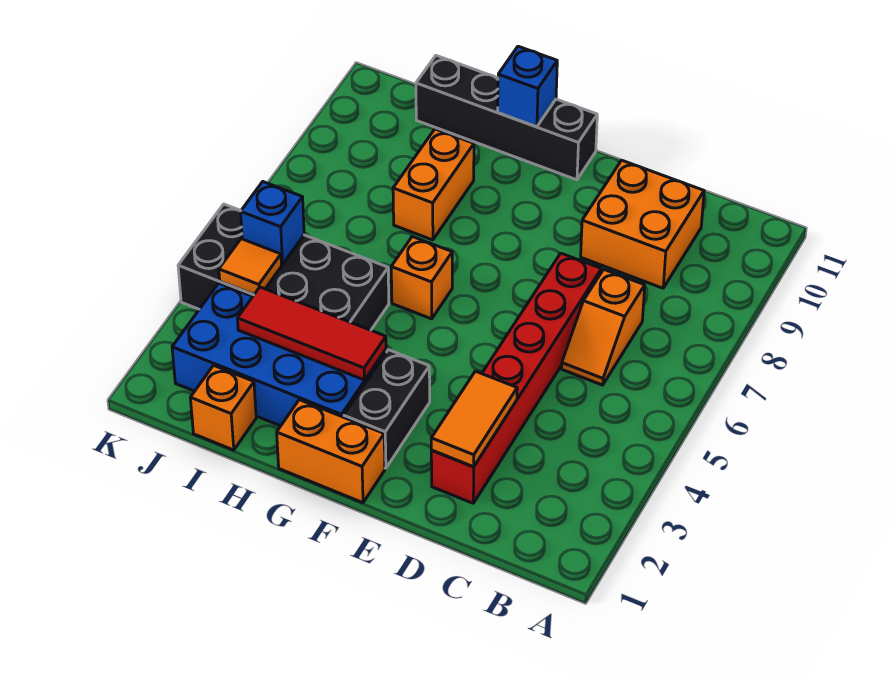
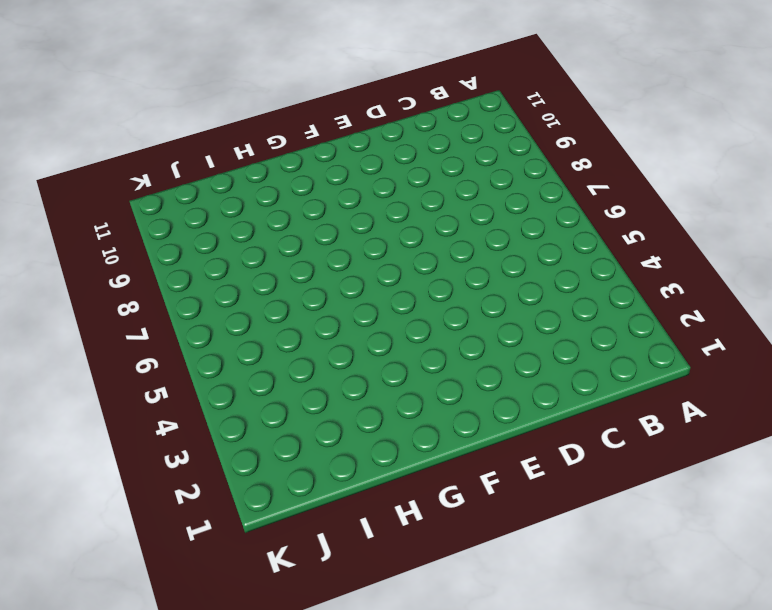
none -> orange 1x2 slope [562,270,645,385]
none -> orange 2x2 brick [581,160,704,288]
none -> red 1x6 brick [431,253,601,503]

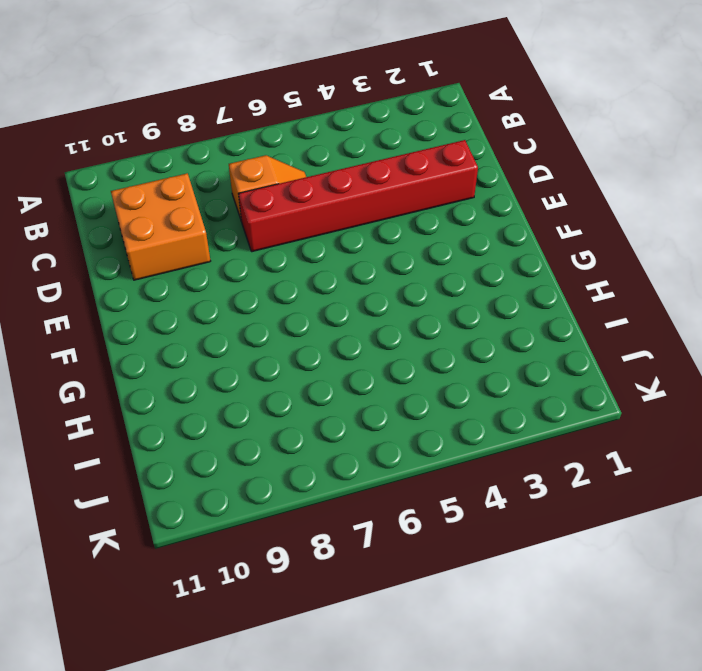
none -> orange 1x2 brick [277,400,385,503]
none -> black 1x2 brick [344,350,430,468]
none -> black 1x4 brick [416,56,597,180]

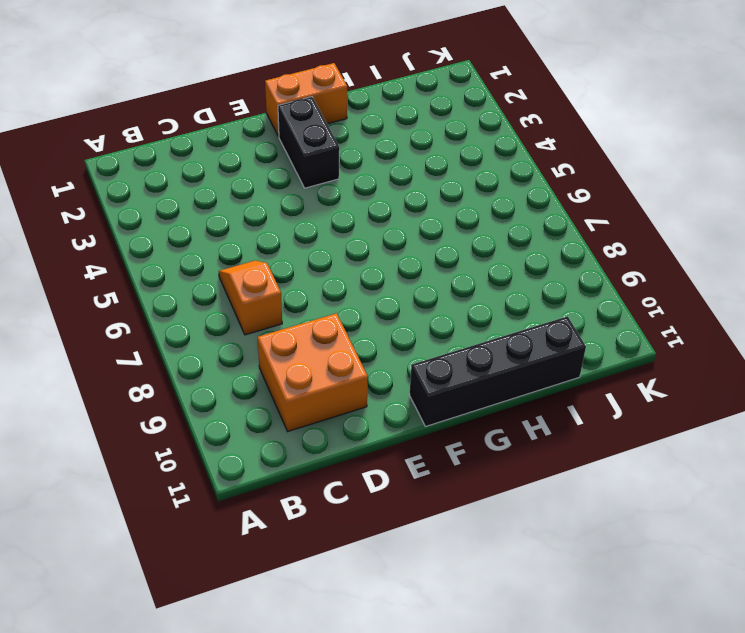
none -> red 1x6 brick [431,253,601,503]
none -> blue 2x4 brick [172,283,386,426]
none -> orange 1x1 brick [391,237,452,319]

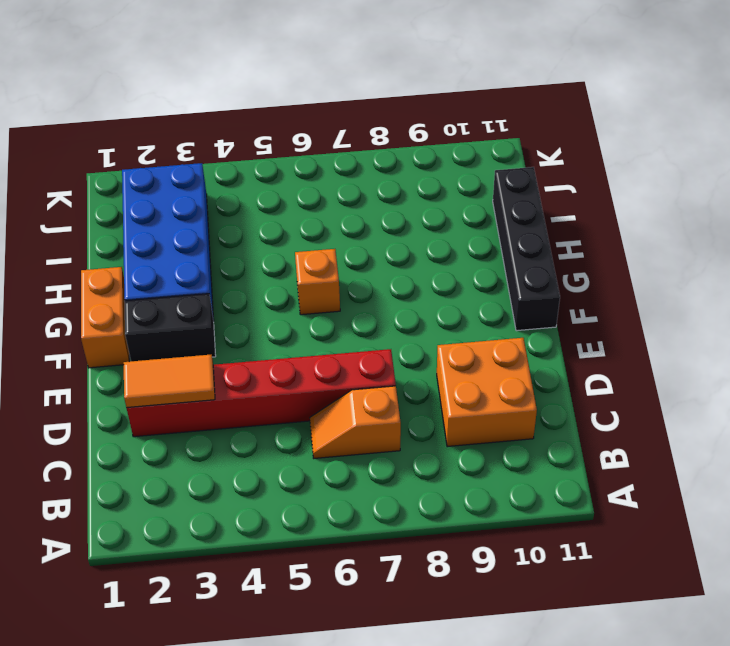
none -> black 2x4 brick [178,204,389,330]
none -> orange 1x2 brick [393,129,474,240]
none -> orange 1x1 brick [190,365,256,450]

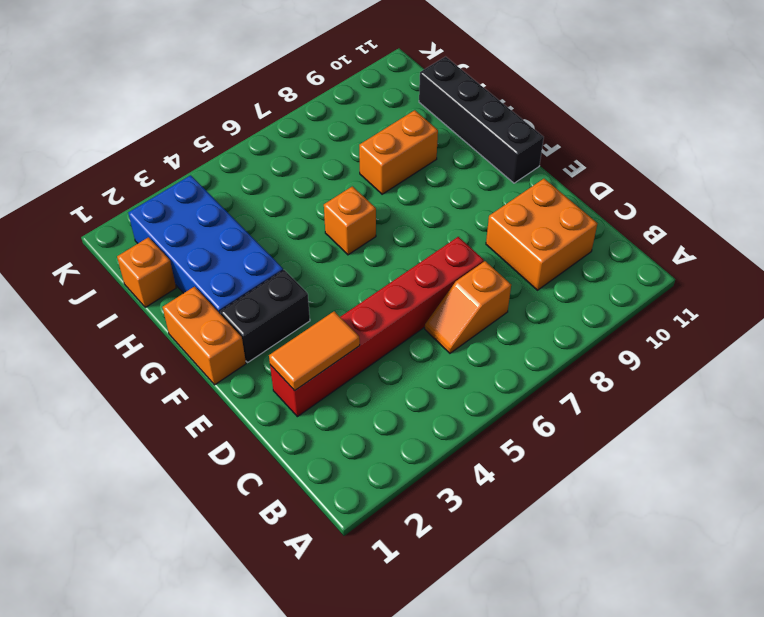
none -> black 2x4 brick [178,204,389,330]
none -> red 1x3 tile [237,287,386,380]
none -> blue 1x1 brick [498,46,557,127]

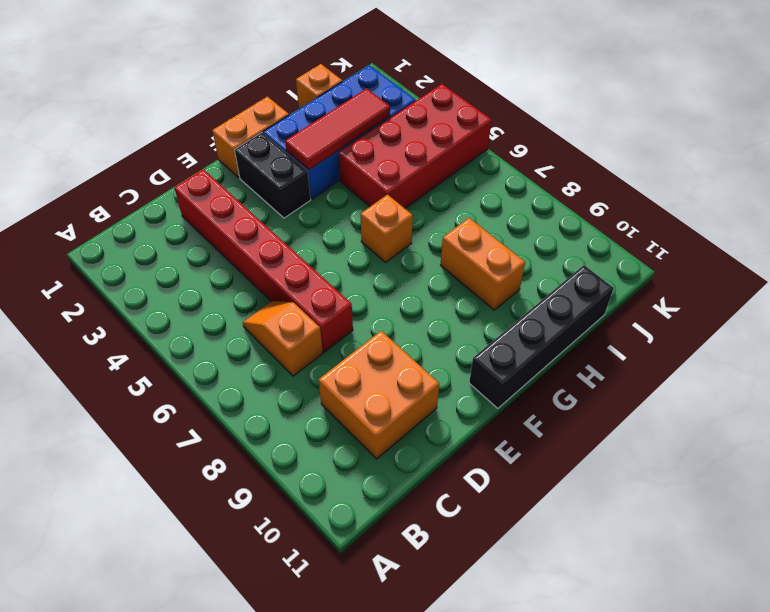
red 2x4 brick [339,84,491,208] -> black 2x4 brick [178,204,389,330]
none -> orange 1x2 tile [431,371,517,467]
none -> blue 1x1 brick [498,46,557,127]
none -> orange 1x1 tile [219,239,281,294]

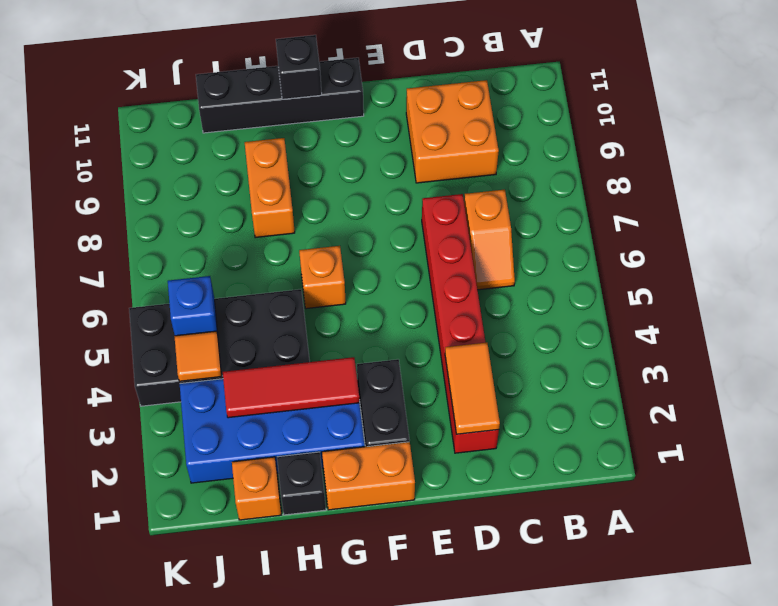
black 1x1 brick [276,35,322,99] -> blue 1x1 brick [498,46,557,127]
black 1x1 brick [277,452,326,515] -> none

